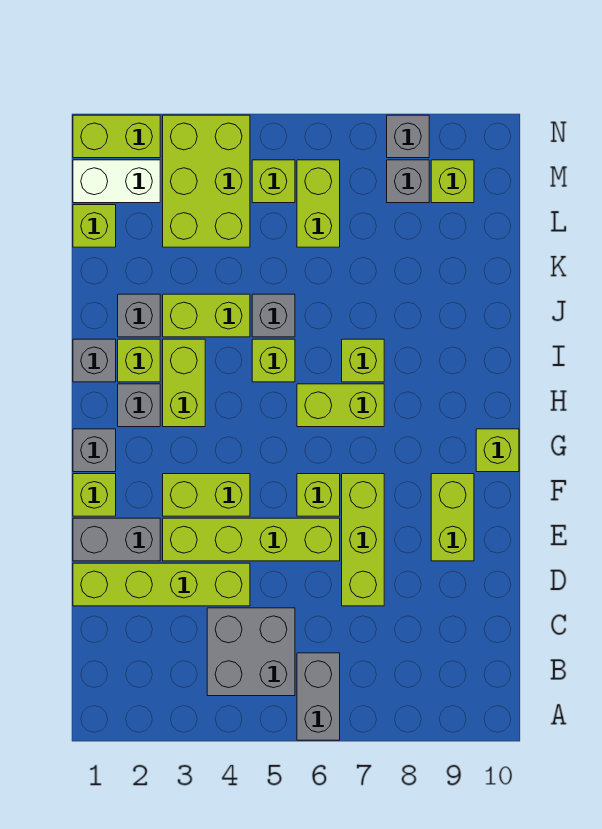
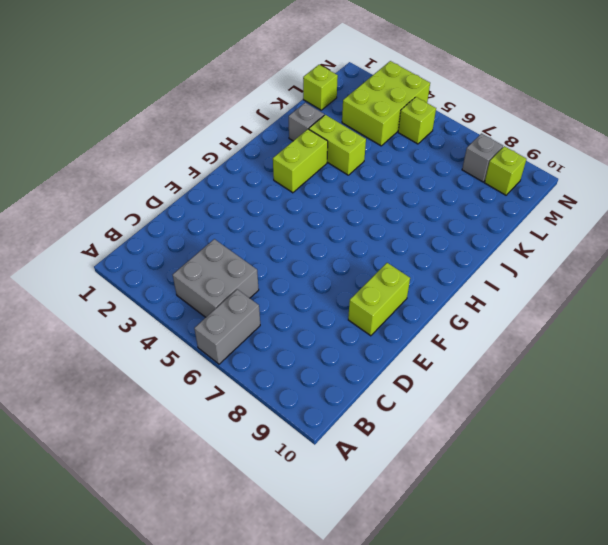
none -> lime 1x4 brick [73,563,250,606]
none -> lime 1x3 brick [342,474,384,606]
none -> grey 1x2 brick [73,518,160,561]
none -> lime 1x4 brick [163,518,340,561]

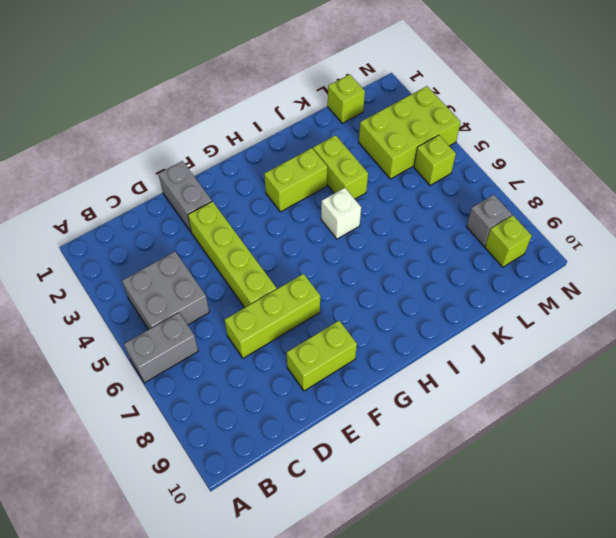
white 1x1 brick [321,188,361,239] -> lime 1x1 brick [252,339,295,382]
none -> lime 1x4 brick [73,563,250,606]
none -> lime 1x1 brick [73,474,116,516]
none -> lime 1x2 brick [163,474,250,516]
none -> lime 1x1 brick [297,474,340,516]

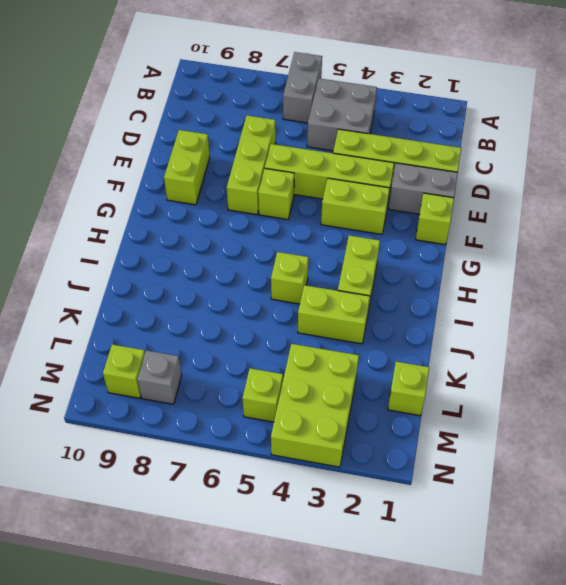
none -> grey 1x1 brick [73,429,116,472]
none -> lime 1x1 brick [476,429,519,472]
none -> grey 1x1 brick [118,384,160,427]
none -> lime 1x2 brick [297,384,384,427]

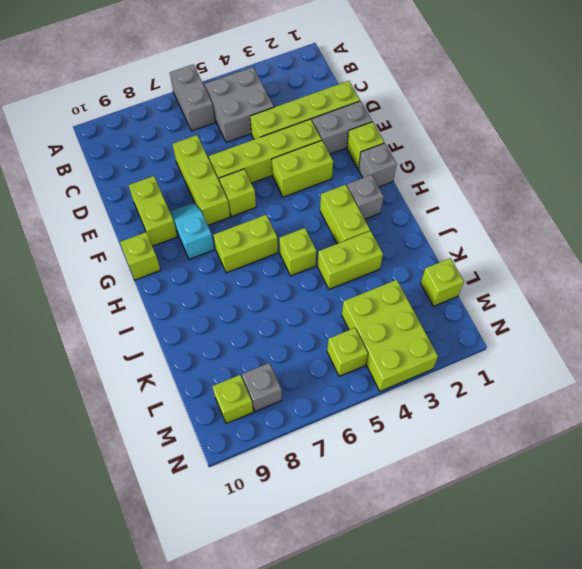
cyan 1x2 slope [170,203,214,259] -> none
none -> grey 1x1 brick [73,339,116,382]
none -> lime 1x1 brick [118,339,160,382]
none -> lime 1x1 brick [342,339,384,382]
none -> grey 1x1 brick [118,294,160,337]

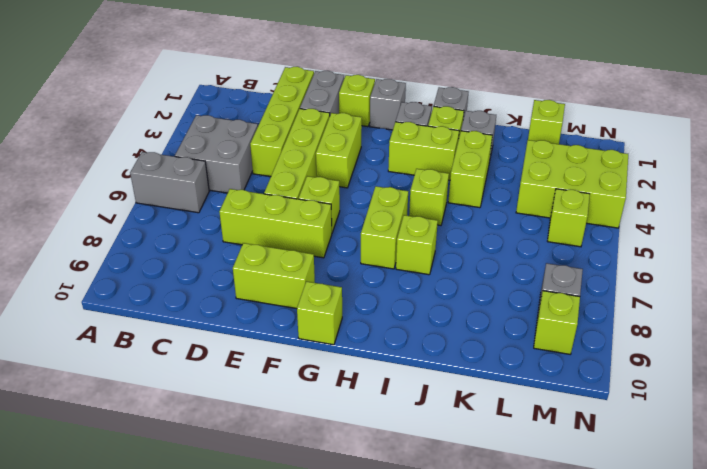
none -> grey 1x1 brick [252,294,295,337]
none -> lime 1x2 brick [297,160,340,247]
none -> white 1x2 brick [73,160,160,203]
none -> lime 1x2 brick [73,115,160,158]

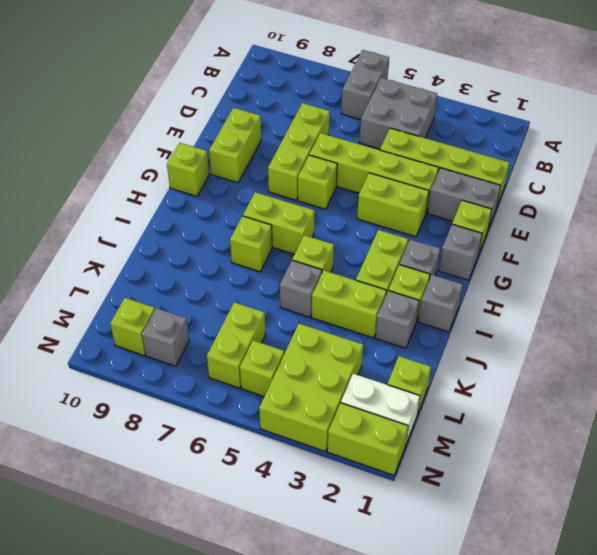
none -> grey 1x1 brick [387,115,429,158]

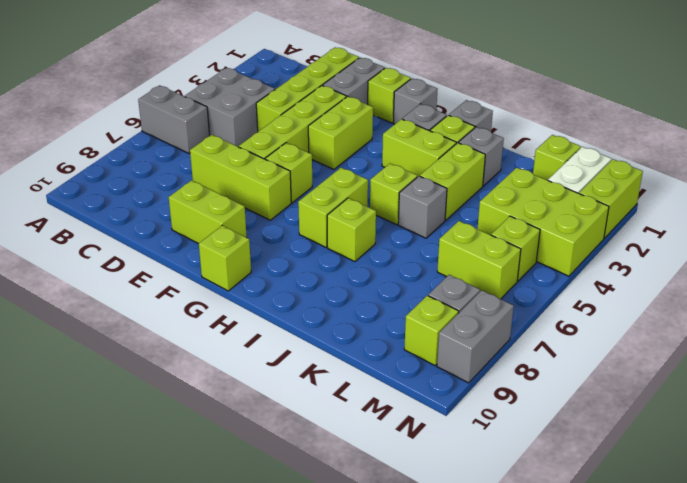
grey 1x2 brick [437,290,514,383] -> grey 1x1 brick [387,115,429,158]

